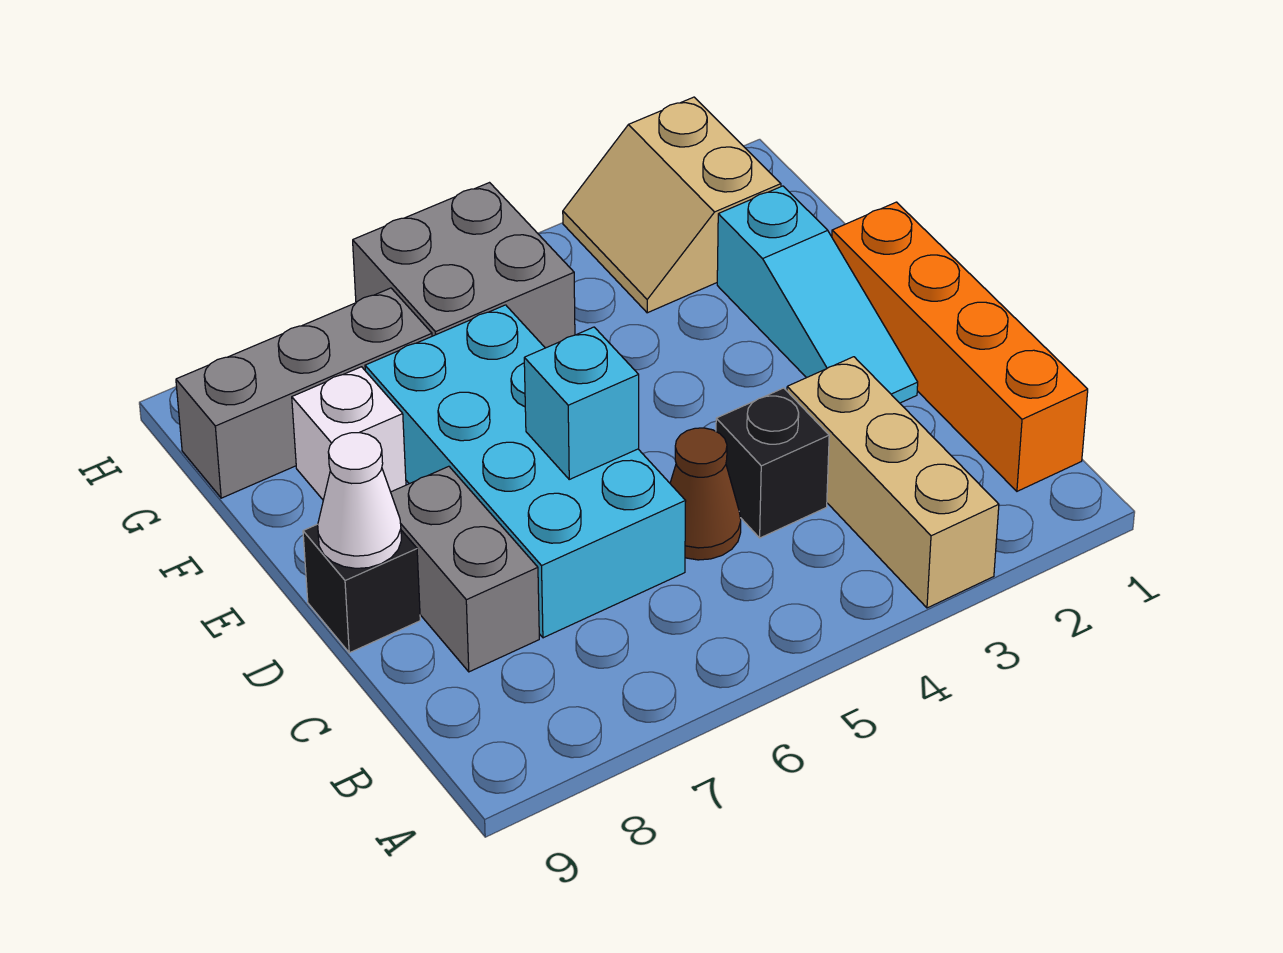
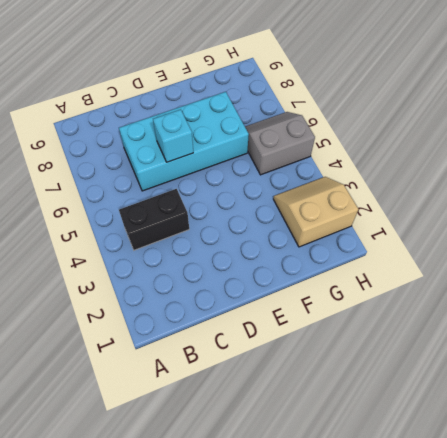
black 1x2 brick [119,189,189,250] -> black 1x1 brick [716,388,829,538]
grey 2x2 slope [245,112,315,175] -> grey 2x2 brick [353,183,575,348]
none -> tan 1x3 brick [787,357,999,608]
none -> orange 1x4 brick [832,202,1088,491]
none -> brown 1x1 cone [670,428,741,560]

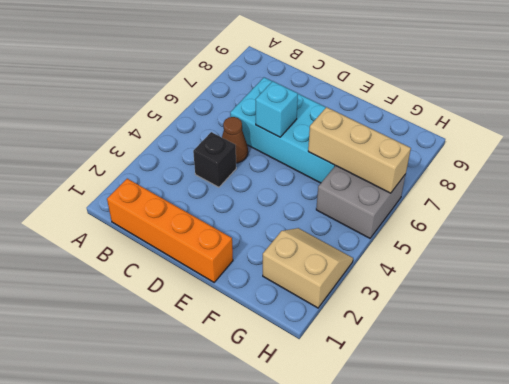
tan 1x3 brick [308,107,411,193] -> tan 1x3 brick moved to [787,357,999,608]
none -> grey 1x2 brick [391,466,539,672]
none -> cyan 1x3 slope [717,186,918,403]
none -> black 1x1 brick [303,524,420,653]

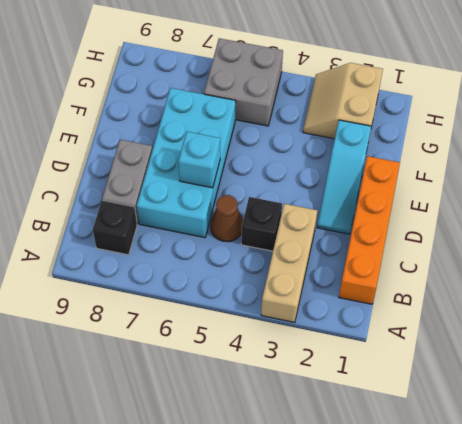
black 1x1 brick [93,200,137,255] -> black 1x1 brick moved to [303,524,420,653]
none -> white 1x1 brick [292,367,406,500]
none -> grey 1x3 brick [176,288,432,498]
none -> white 1x1 cone [318,433,401,568]

